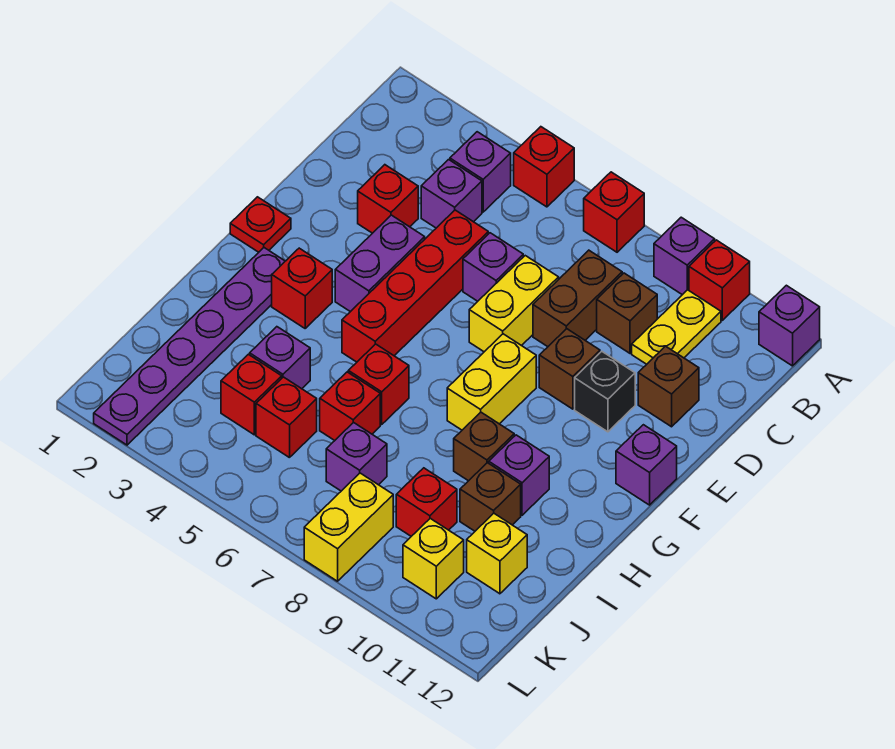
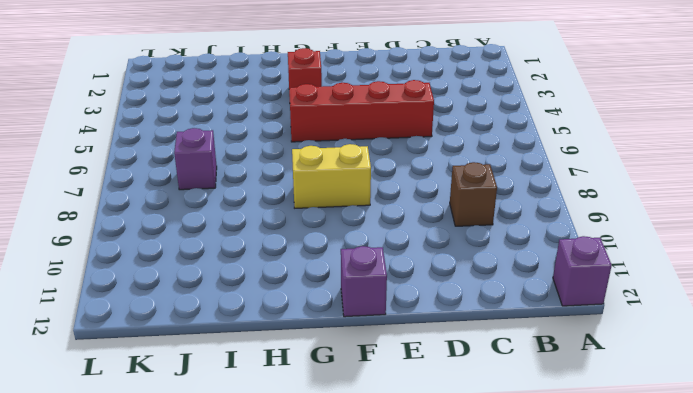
none -> red 1x1 brick [514,127,574,207]
none -> red 1x1 brick [584,172,644,252]
none -> purple 1x1 brick [654,217,715,295]
none -> red 1x1 brick [689,240,750,320]

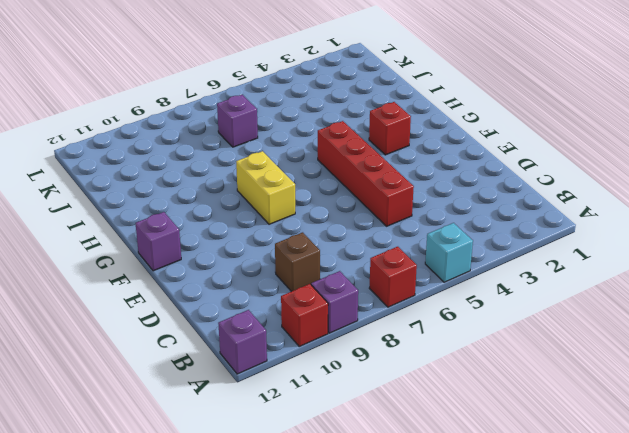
cyan 1x1 brick [425,223,473,282] -> red 1x1 brick [514,127,574,207]
none -> purple 1x1 brick [450,132,511,212]
none -> yellow 1x2 plate [632,290,721,364]
none -> purple 1x1 brick [421,160,482,228]
none -> brown 1x2 brick [533,250,622,347]

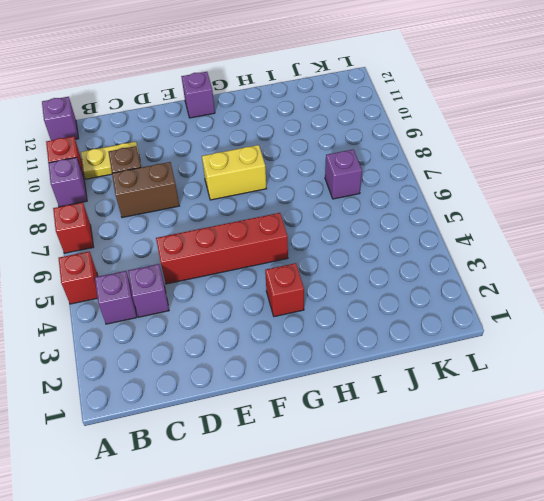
none -> red 1x1 brick [358,165,418,233]
none -> purple 1x1 brick [463,233,523,301]
none -> yellow 1x2 brick [469,256,559,352]
none -> brown 1x1 brick [638,346,699,427]

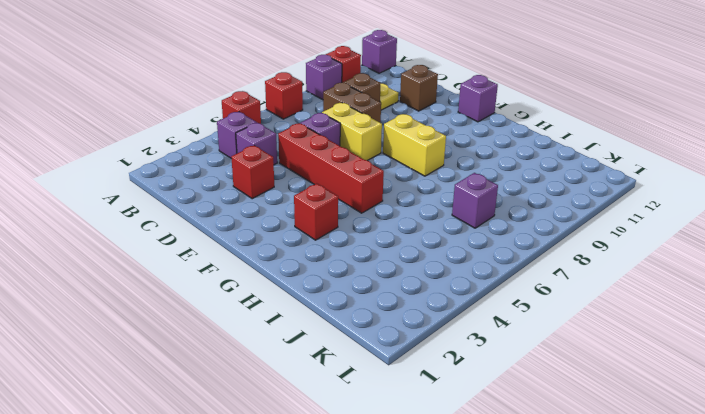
none -> purple 1x2 brick [335,215,425,312]
none -> brown 1x1 brick [539,329,600,409]
none -> black 1x1 brick [575,352,635,432]
none -> red 1x1 plate [230,197,291,252]

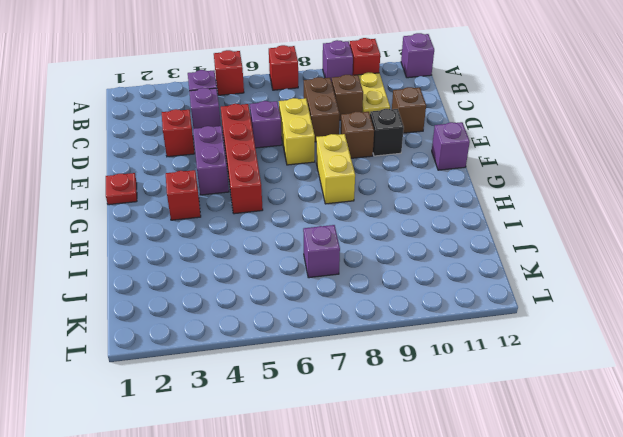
none -> purple 1x6 plate [94,248,285,445]
none -> red 1x1 brick [348,344,409,424]
none -> brown 1x1 brick [454,412,514,481]
none -> purple 1x1 brick [489,435,549,515]

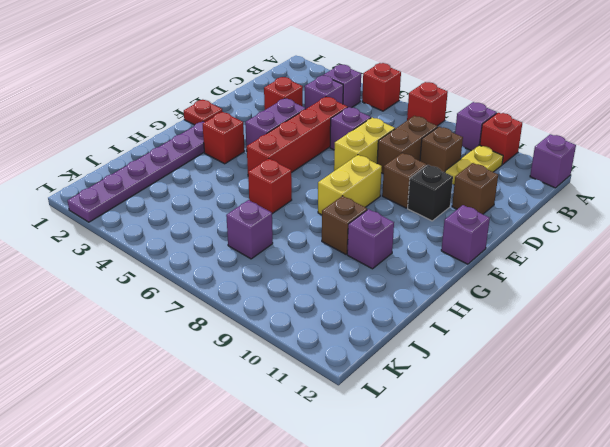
none -> purple 1x1 brick [250,327,310,389]
none -> red 1x1 brick [320,372,380,440]
none -> brown 1x1 brick [460,463,521,531]
none -> red 1x1 brick [221,354,282,435]

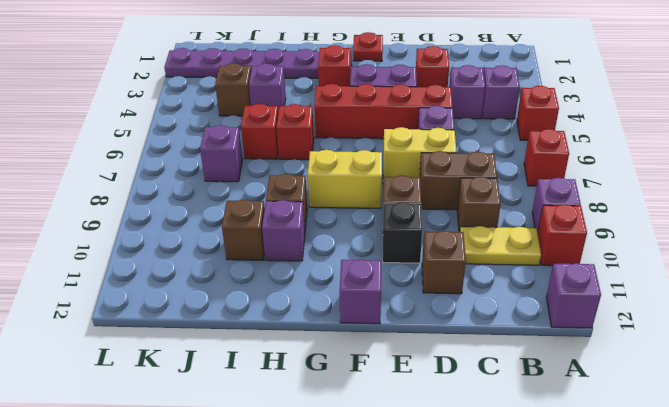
brown 1x1 brick [215,63,251,116] -> red 1x1 brick [221,354,282,435]
none -> red 1x1 brick [256,377,317,458]
none -> red 1x1 brick [396,468,457,536]
none -> yellow 1x1 brick [467,513,527,594]
none -> yellow 1x2 brick [304,473,393,581]

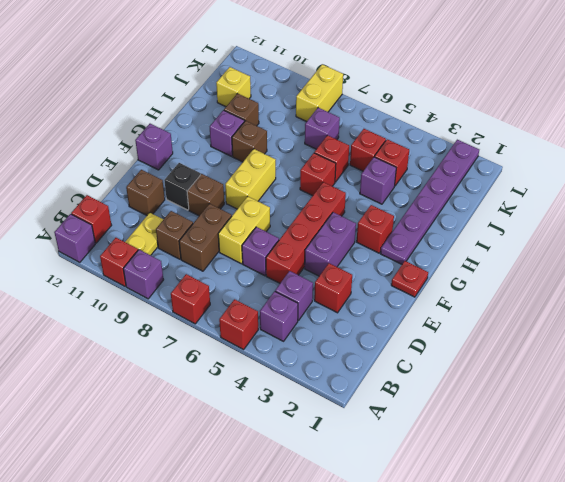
red 1x1 brick [71,195,112,243] -> red 1x1 brick moved to [396,468,457,536]
none -> yellow 1x1 brick [403,518,464,599]

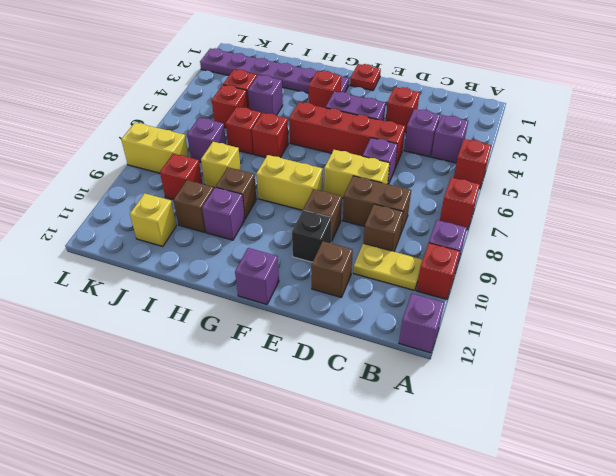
yellow 1x1 brick [201,142,241,188] -> yellow 1x1 brick moved to [403,518,464,599]

